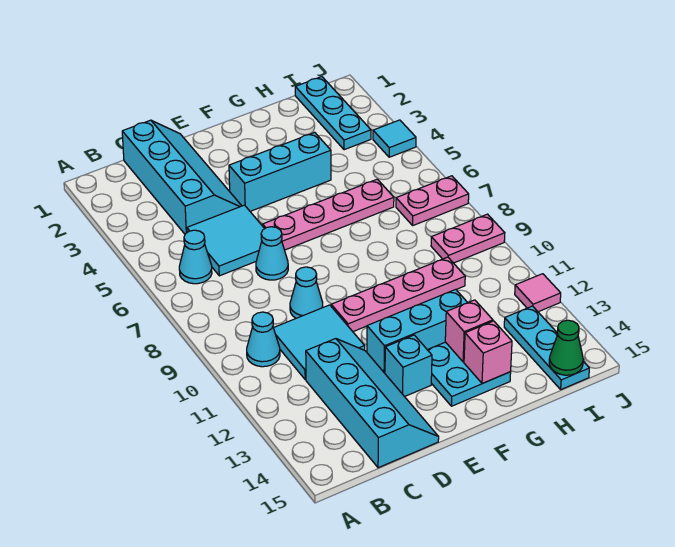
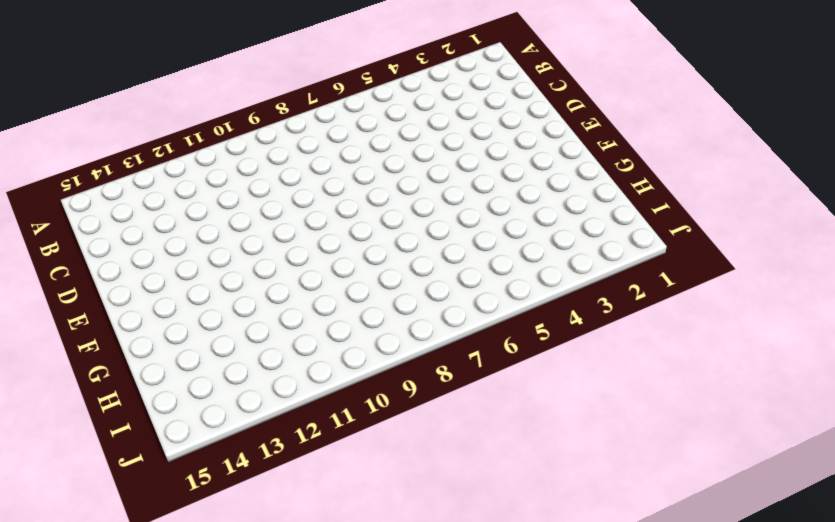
none -> cyan 1x1 cone [179,230,212,284]
none -> cyan 1x1 cone [247,312,280,367]
none -> cyan 2x4 slope [122,120,241,234]

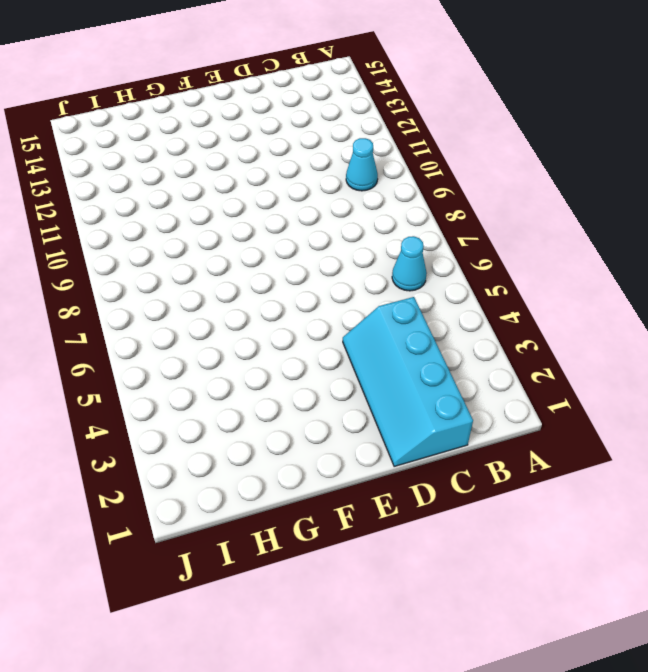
none -> cyan 2x2 tile [187,205,265,276]
none -> cyan 2x2 tile [274,305,365,380]
none -> cyan 2x4 slope [306,339,439,468]

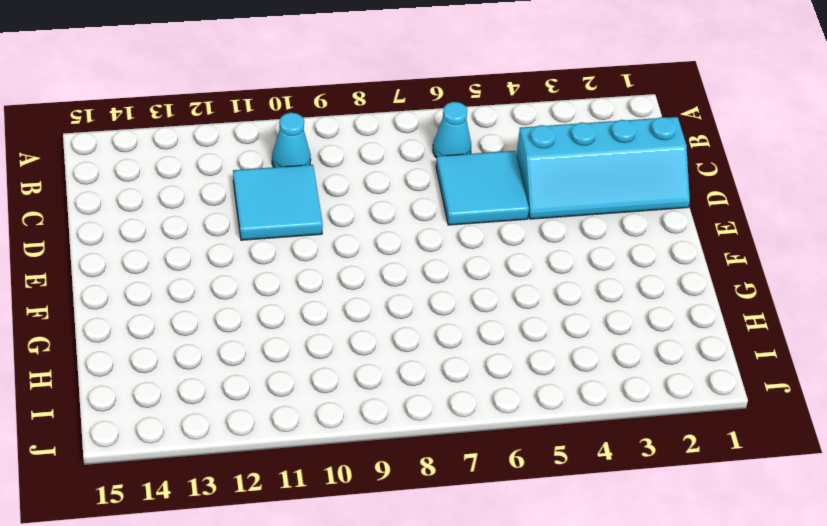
none -> cyan 2x4 slope [306,339,439,468]
none -> cyan 1x1 cone [256,227,288,280]
none -> cyan 1x1 cone [290,267,323,318]

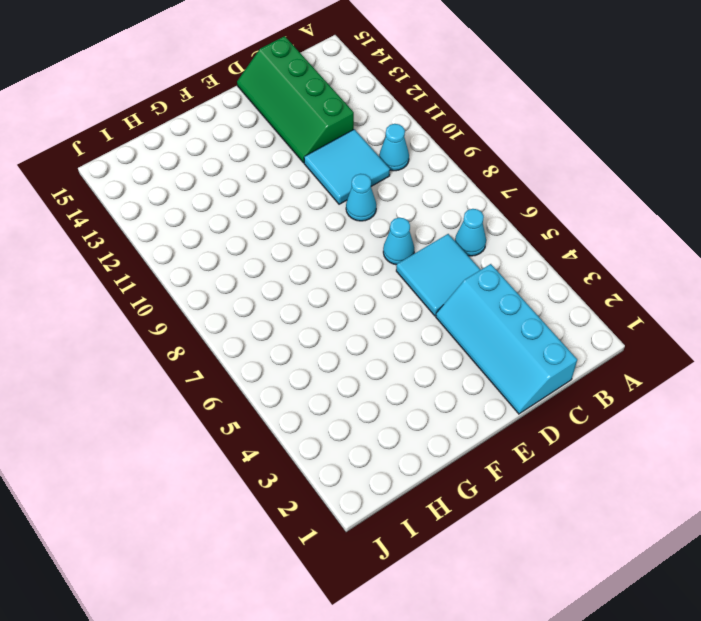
green 2x4 slope [237,36,354,163] -> cyan 2x4 slope [306,339,439,468]
none -> cyan 1x3 brick [229,132,331,211]
none -> pink 1x4 plate [263,179,394,250]
none -> pink 1x4 plate [331,257,465,332]

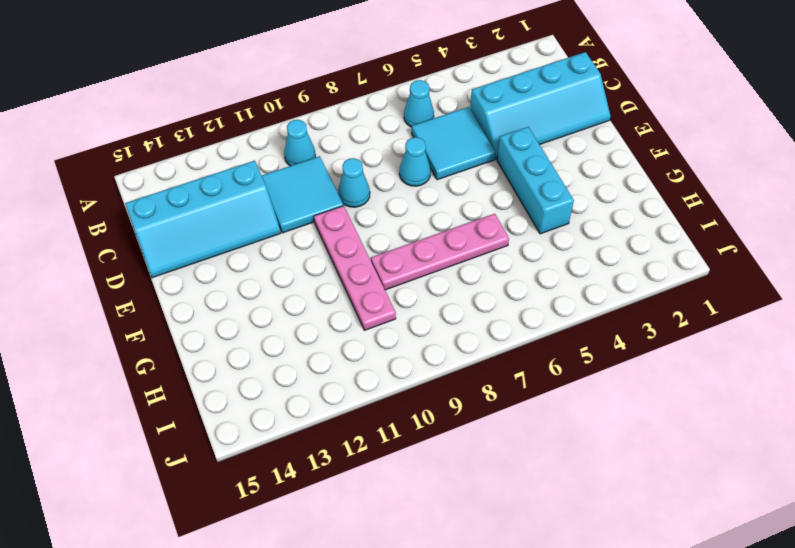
pink 1x4 plate [371,214,509,290] -> pink 1x4 plate turned to [263,179,394,250]
none -> cyan 1x3 brick [367,289,468,373]
none -> cyan 1x1 brick [385,335,432,397]
none -> cyan 2x2 plate [428,342,511,406]

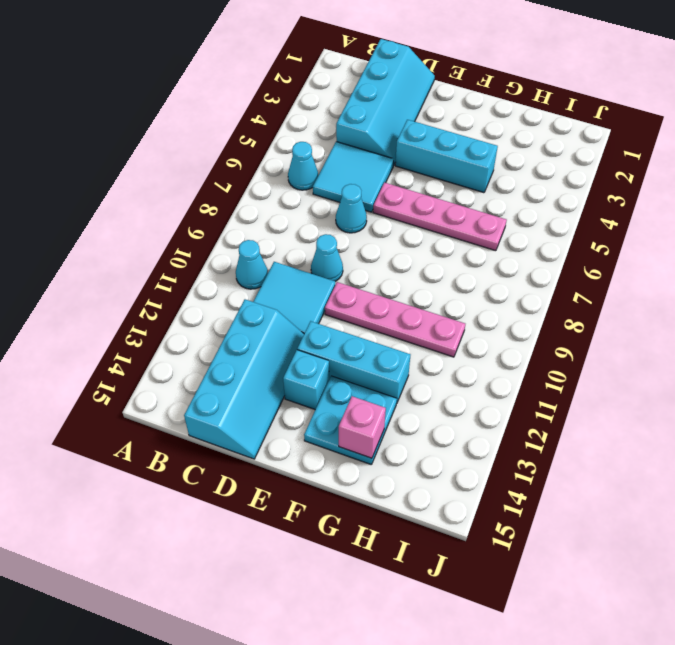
none -> cyan 1x3 plate [295,77,371,150]
none -> pink 1x2 plate [396,176,469,225]
none -> pink 1x2 plate [431,214,505,263]

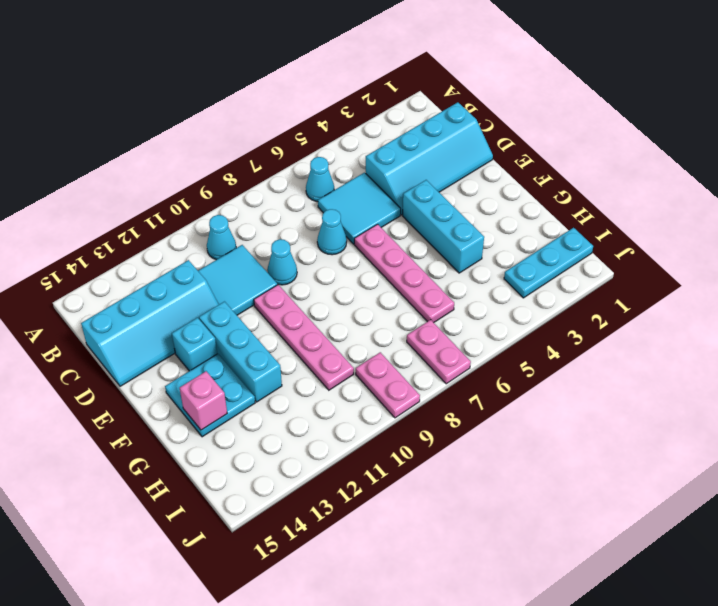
none -> cyan 1x3 plate [504,306,589,389]
none -> cyan 1x1 tile [373,120,416,157]
none -> pink 1x1 tile [515,274,561,312]

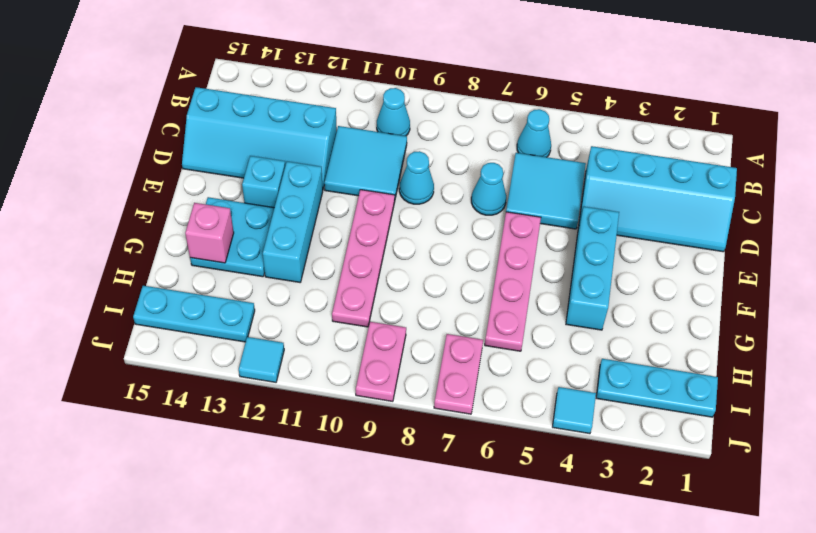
cyan 1x1 tile [239,337,284,382] -> pink 1x1 tile [515,274,561,312]
none -> pink 1x1 brick [445,300,493,362]
none -> green 1x1 cone [549,320,583,375]

